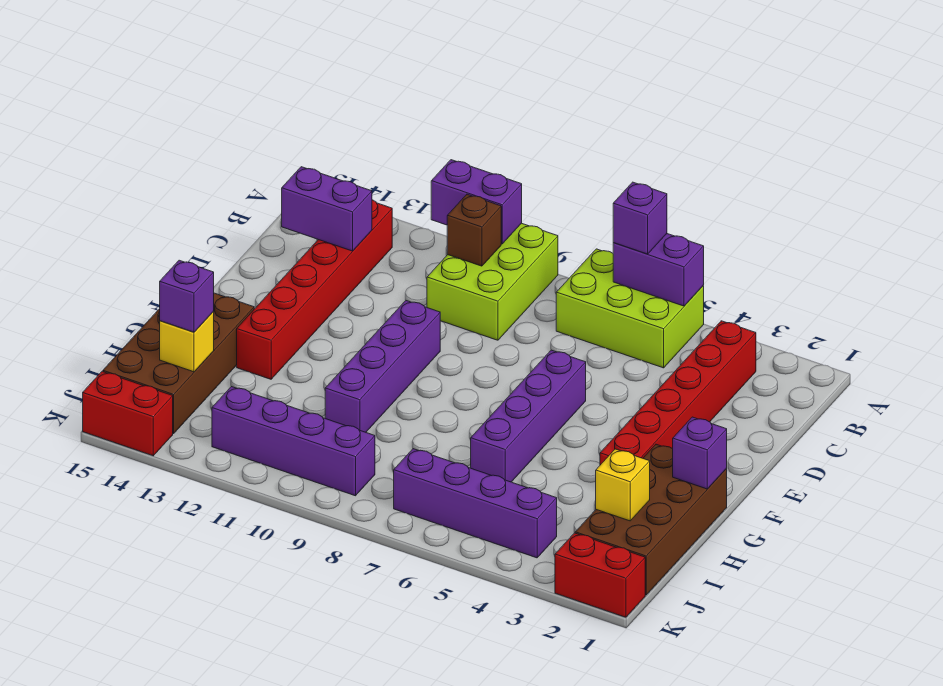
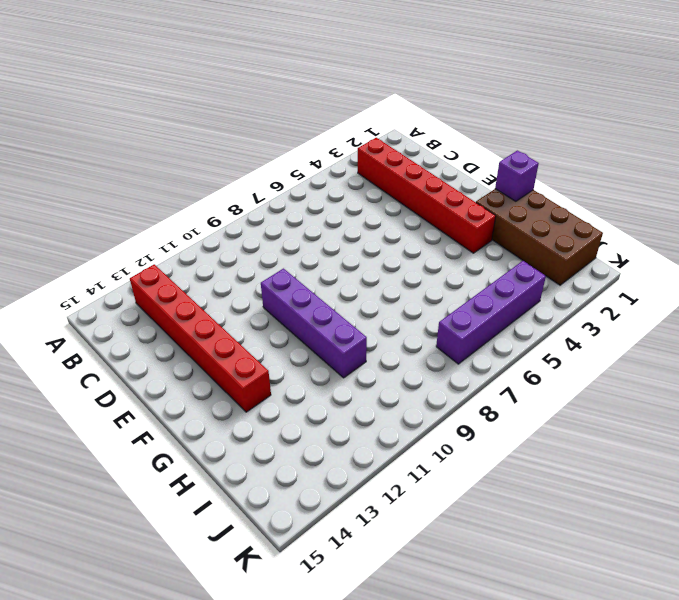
none -> lime 2x3 brick [556,249,704,368]
none -> lime 2x3 brick [427,223,558,340]
none -> purple 1x4 brick [471,350,586,482]

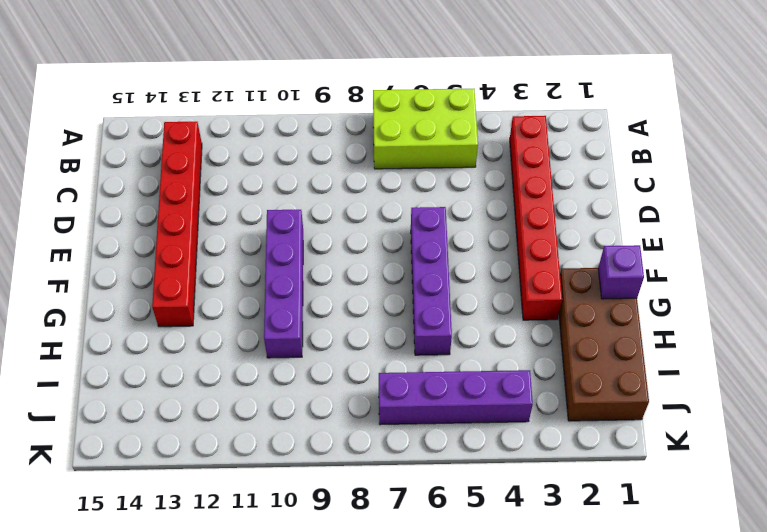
none -> lime 2x3 brick [427,223,558,340]
none -> brown 2x4 brick [103,293,254,434]
none -> purple 1x4 brick [212,387,375,496]

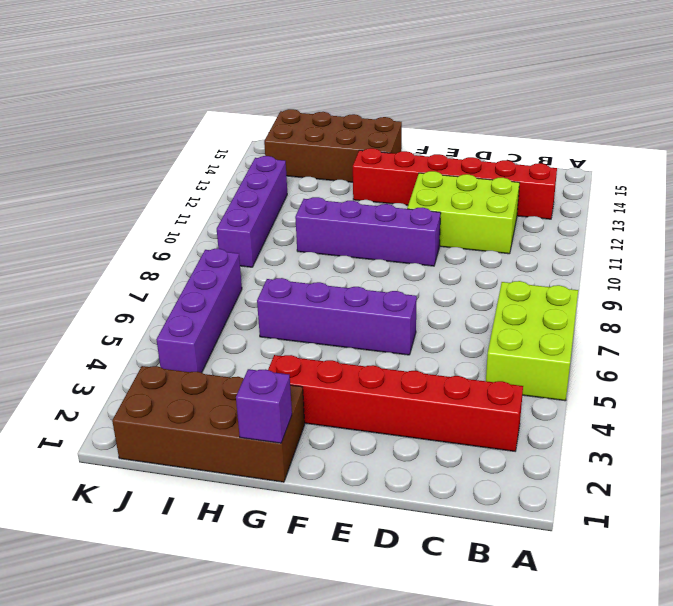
lime 2x3 brick [407,171,519,254] -> lime 2x3 brick moved to [427,223,558,340]
none -> red 1x2 brick [555,533,645,617]
none -> red 1x2 brick [83,372,173,456]
none -> purple 1x2 brick [613,234,704,306]

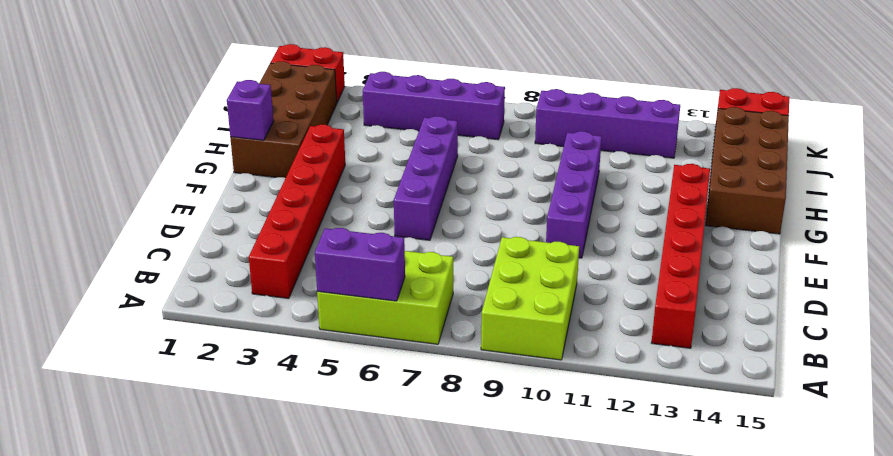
none -> purple 1x2 brick [431,160,522,244]
none -> brown 1x1 brick [447,194,501,266]
none -> purple 1x2 brick [282,167,372,251]

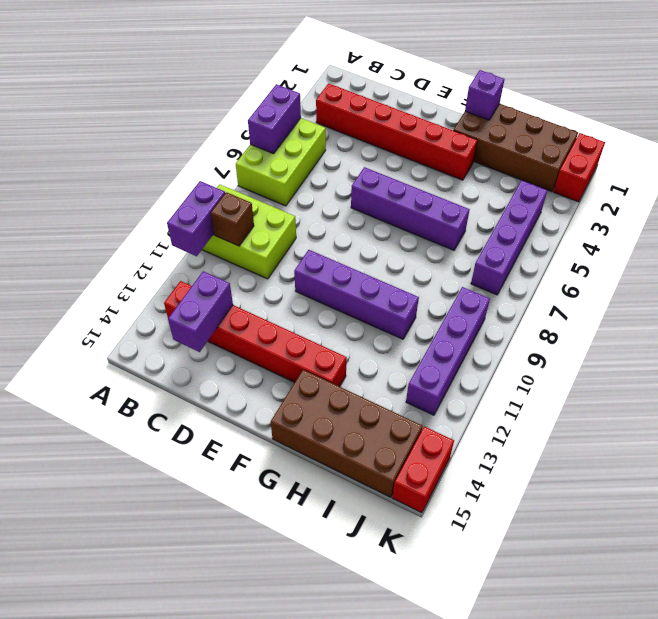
none -> yellow 1x1 brick [596,449,650,521]
none -> yellow 1x1 brick [160,312,214,372]
none -> purple 1x1 brick [613,182,667,254]

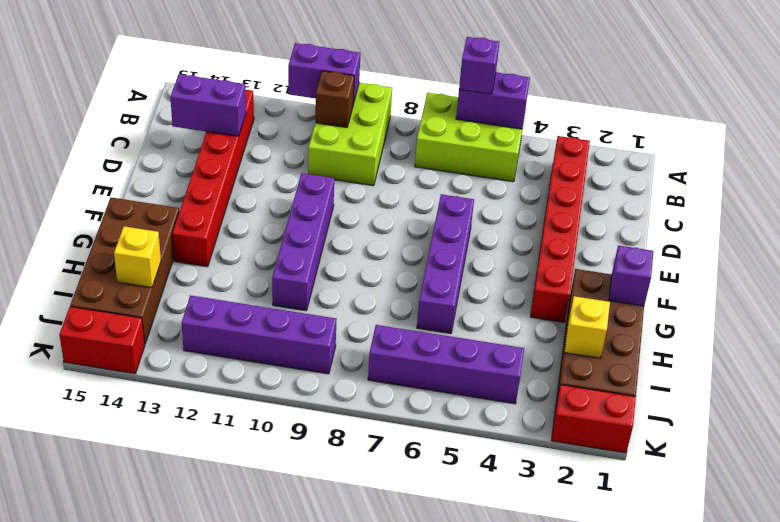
none -> purple 1x1 brick [160,260,214,332]

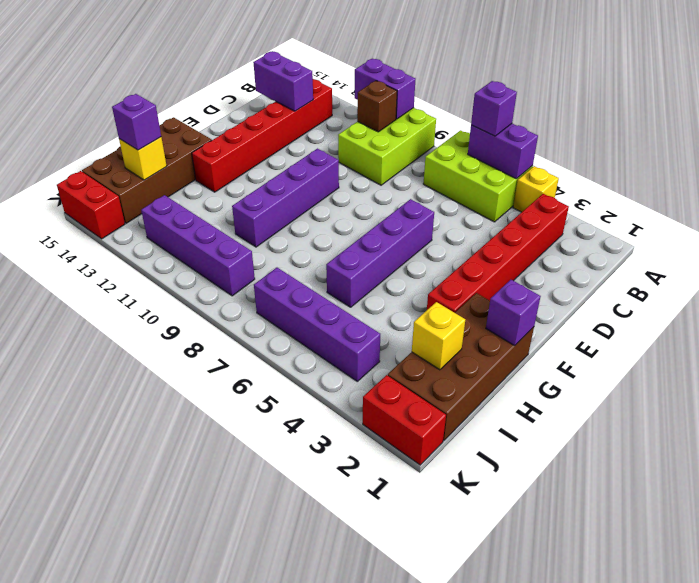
yellow 1x1 brick [513,166,559,212] -> none

